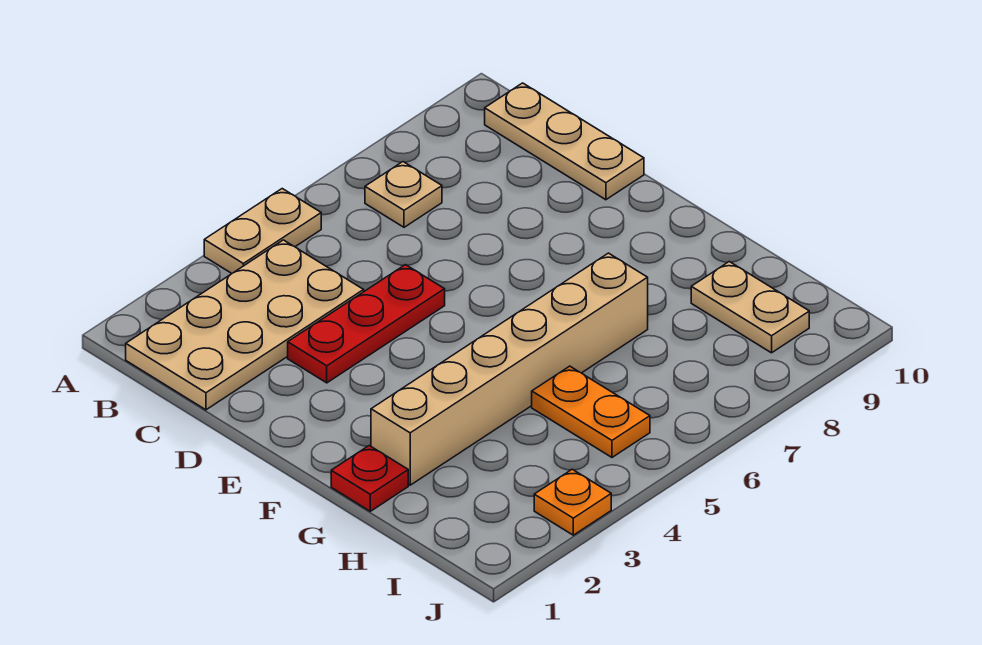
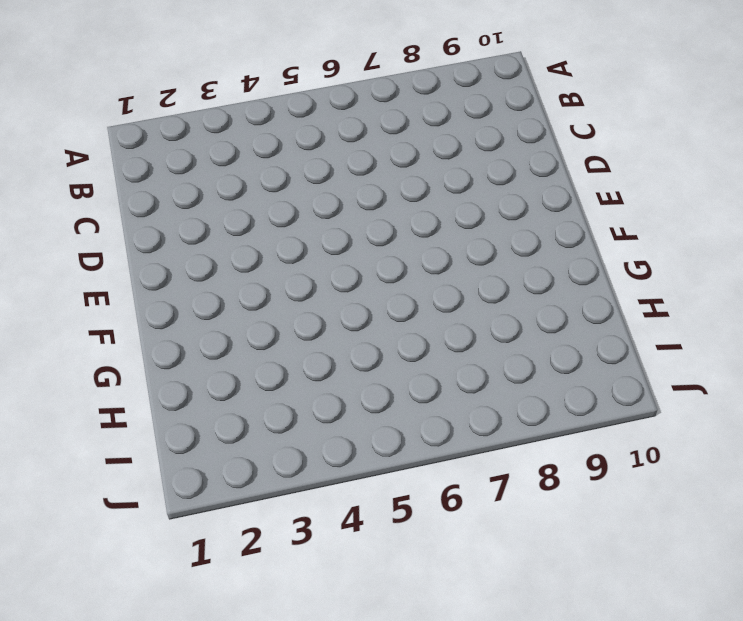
none -> tan 1x2 plate [204,189,321,273]
none -> tan 2x4 plate [126,240,364,410]

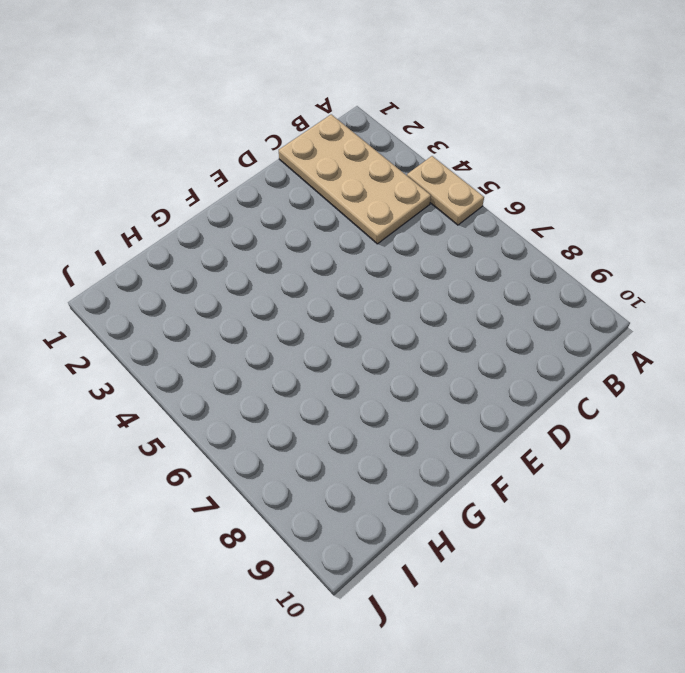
none -> tan 1x1 plate [365,162,442,227]
none -> tan 1x3 plate [485,83,644,200]

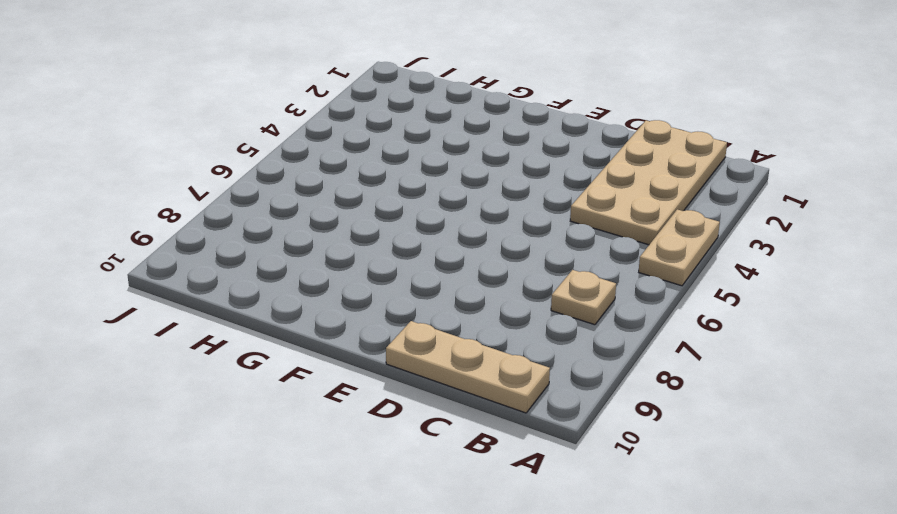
none -> red 1x3 plate [288,265,445,383]
none -> red 1x1 plate [331,446,408,511]

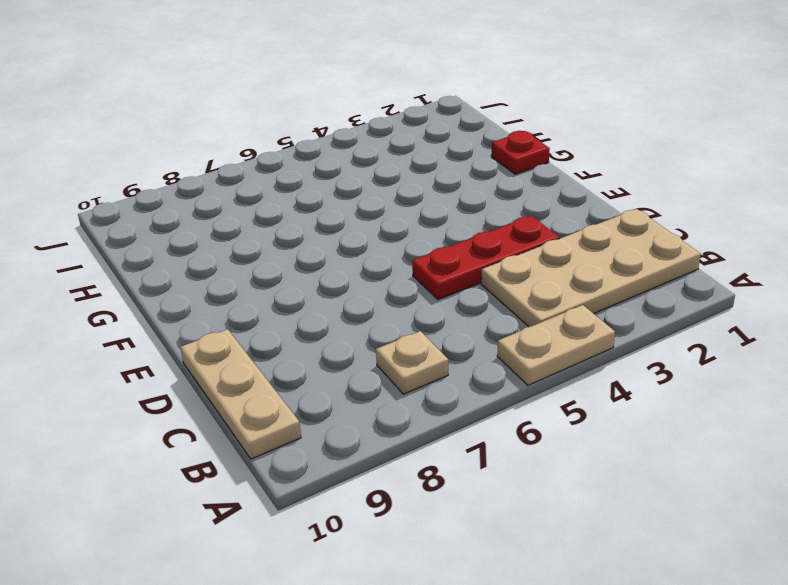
none -> tan 1x6 brick [371,253,648,485]
none -> orange 1x2 plate [532,366,650,457]

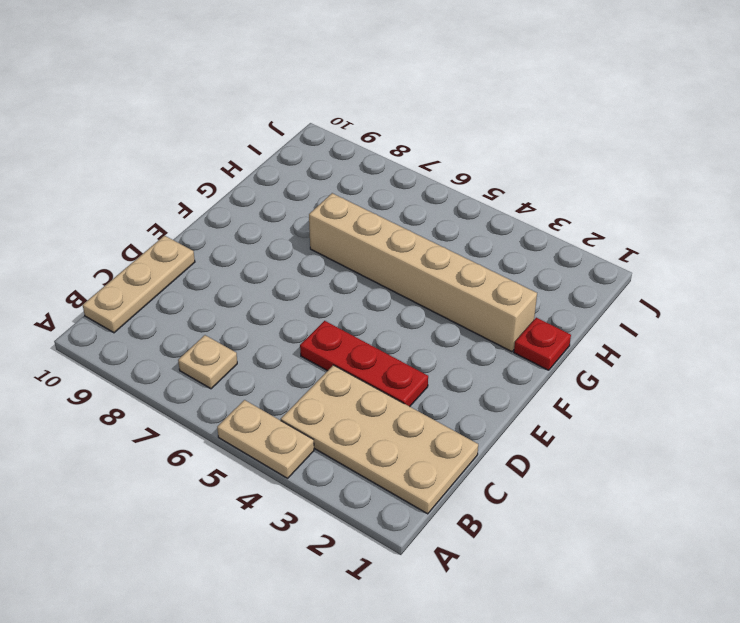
none -> orange 1x2 plate [532,366,650,457]
none -> tan 1x2 plate [691,262,809,353]

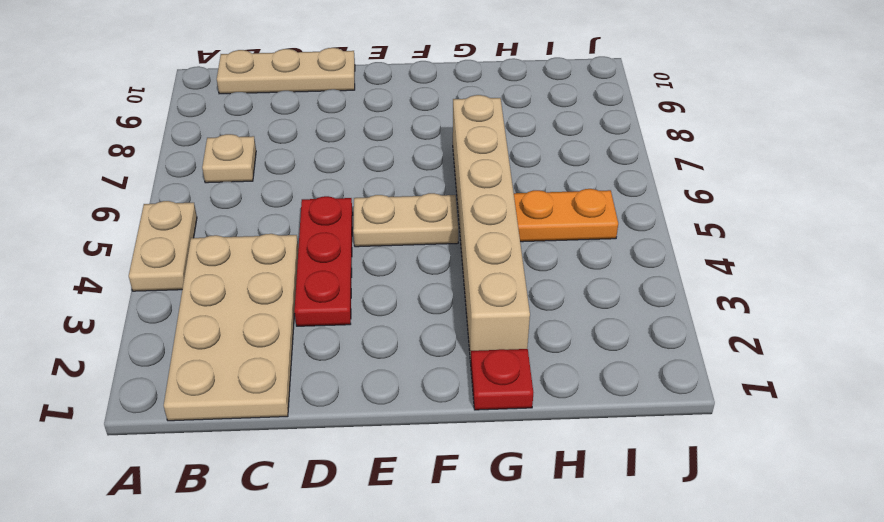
tan 1x2 plate [353,193,458,247] -> tan 1x2 plate moved to [691,262,809,353]
none -> orange 1x1 plate [534,469,611,535]

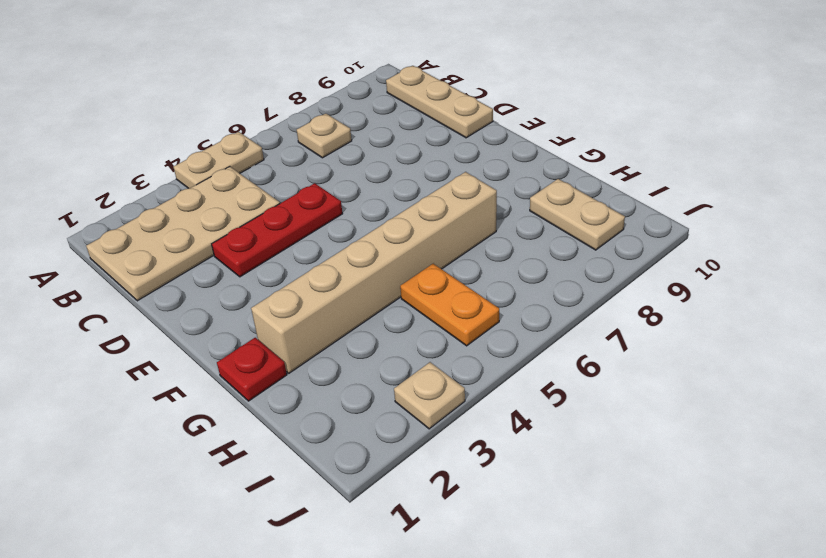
tan 1x1 plate [394,362,465,429] -> orange 1x1 plate [534,469,611,535]

